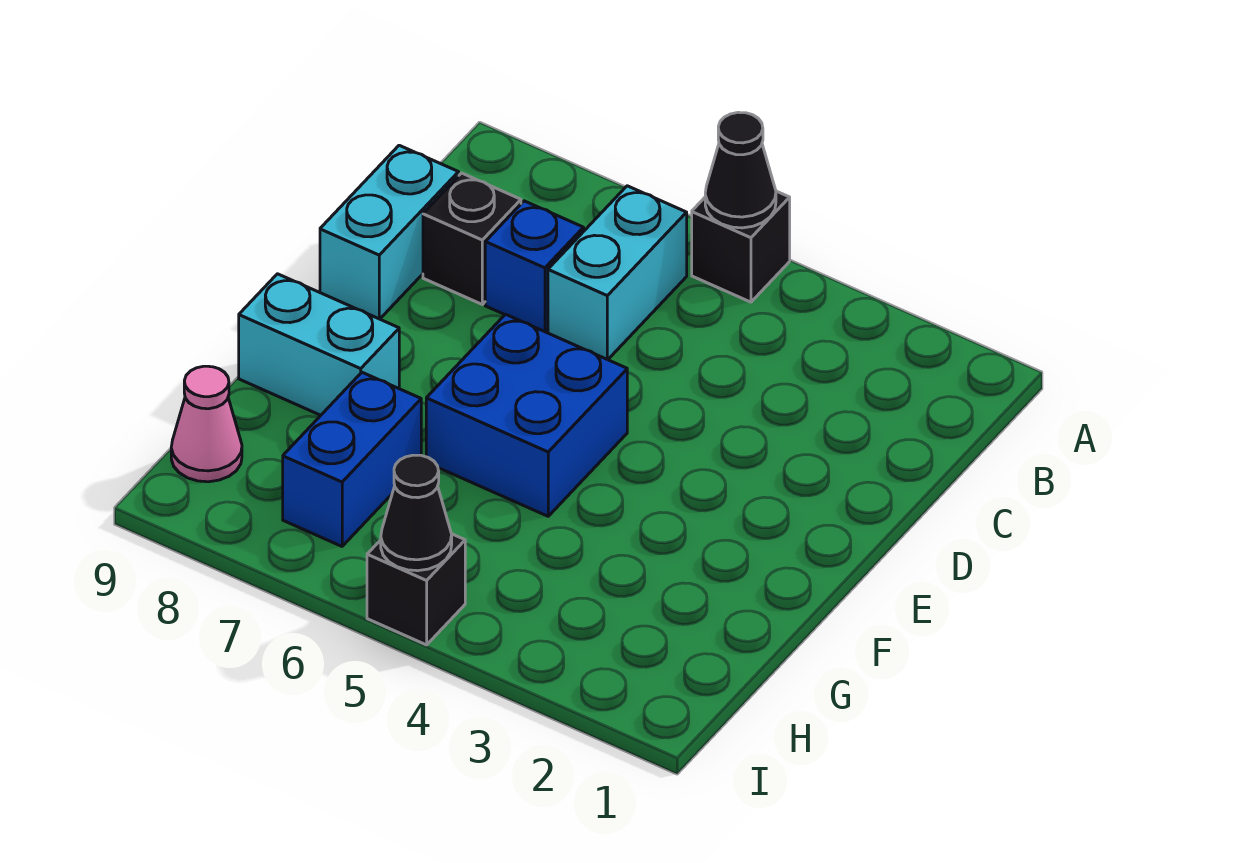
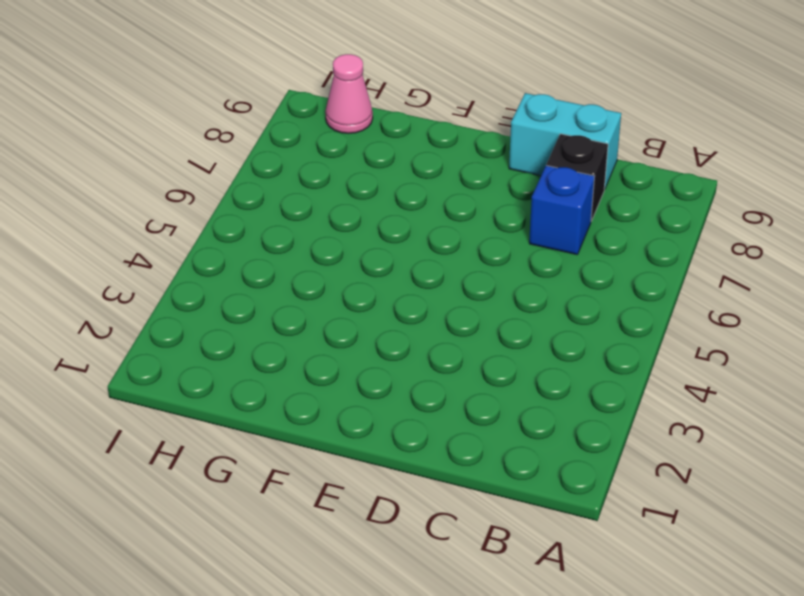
none -> black 1x1 brick [692,191,790,302]
none -> cyan 1x2 brick [548,186,687,360]
none -> blue 2x2 brick [426,314,627,516]

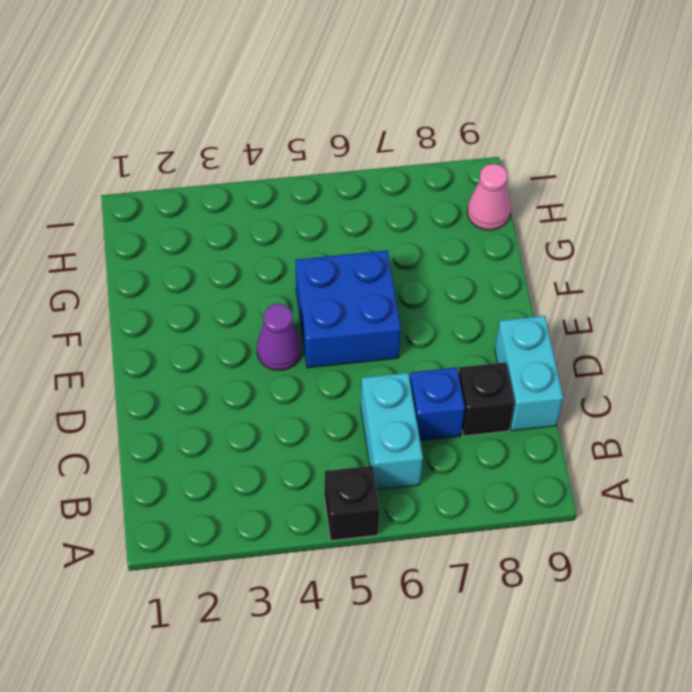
purple 1x1 cone [257,304,302,370] -> none
none -> cyan 1x2 brick [239,274,399,415]
none -> blue 1x2 brick [283,372,421,546]
none -> black 1x1 brick [367,534,465,645]

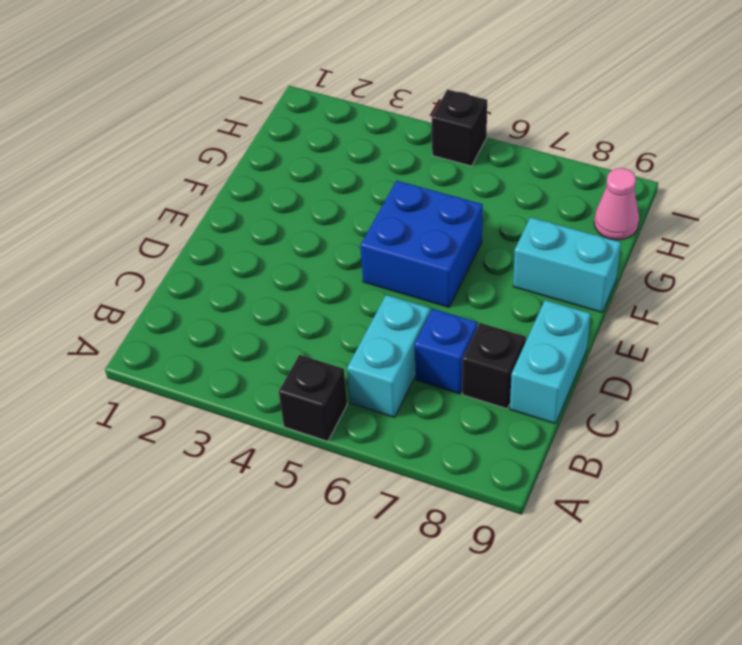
none -> blue 1x2 brick [283,372,421,546]
none -> black 1x1 cone [705,112,776,228]
none -> black 1x1 cone [381,455,452,571]

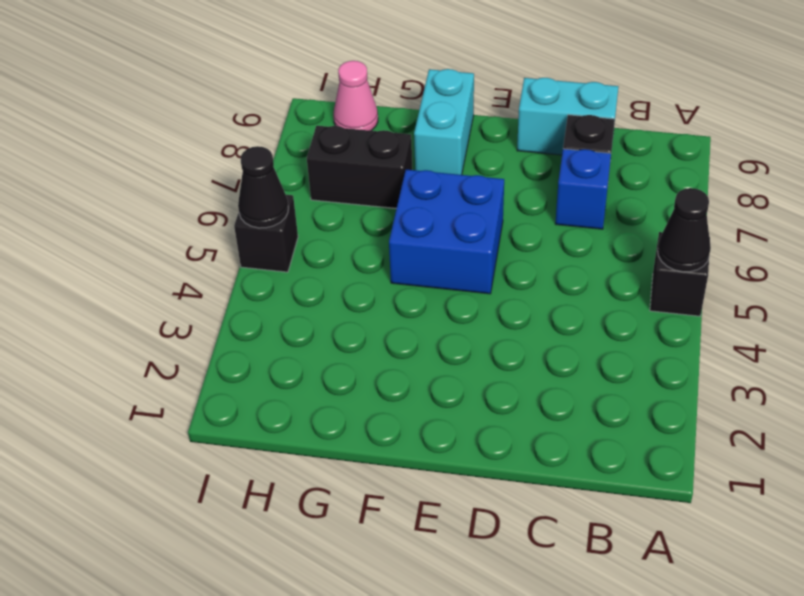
black 1x2 brick [307,126,412,209] -> blue 1x2 brick [283,372,421,546]
none -> cyan 1x2 brick [548,186,687,360]

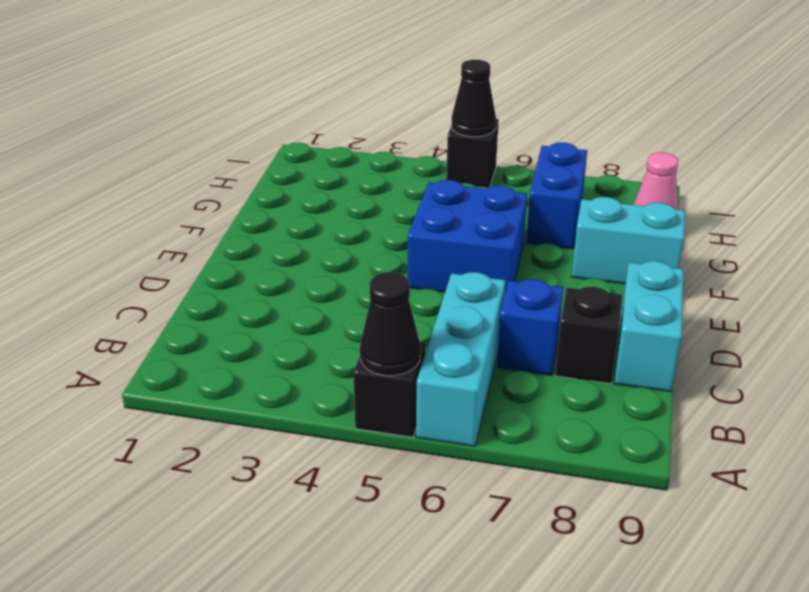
cyan 1x3 brick [416,272,505,446] -> cyan 1x2 brick [548,186,687,360]

